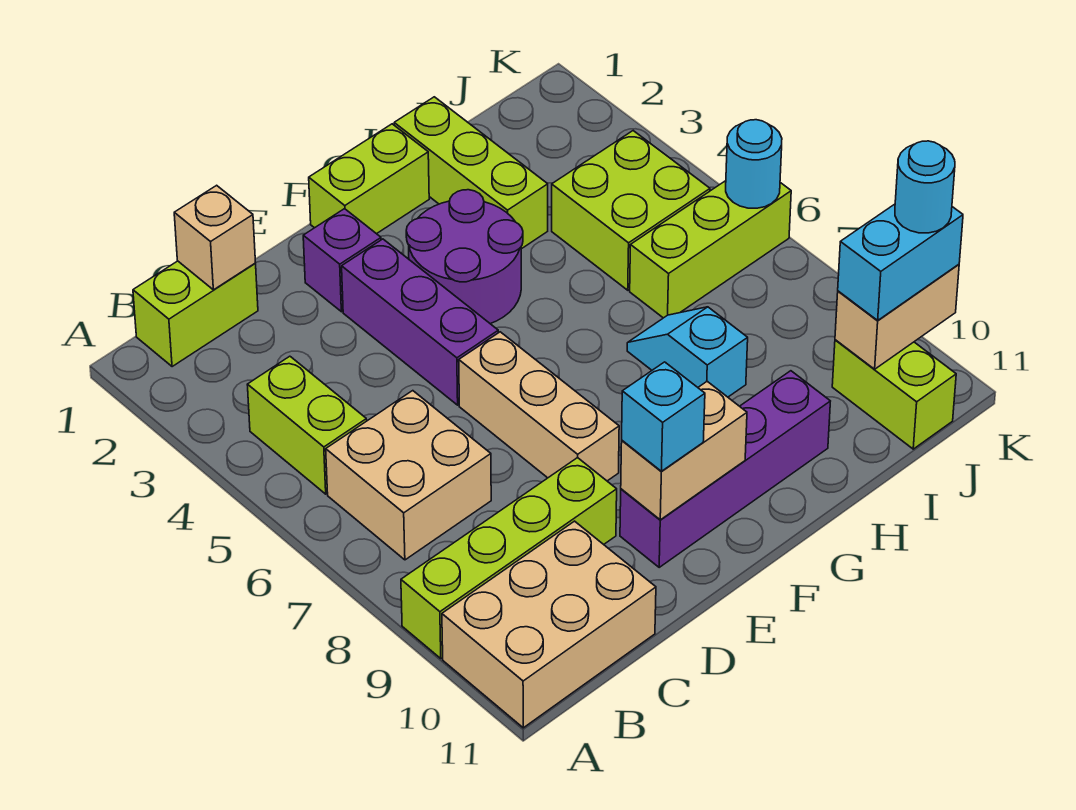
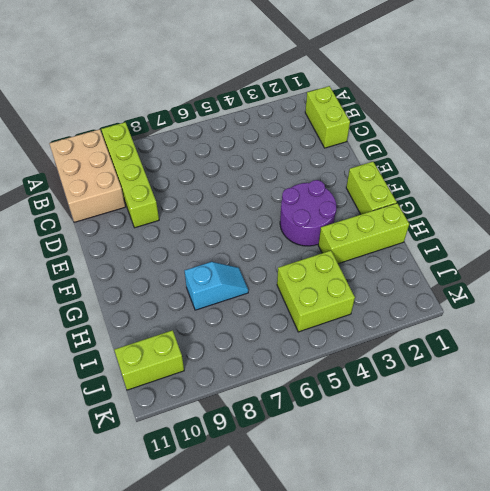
none -> lime 1x2 brick [247,356,367,494]
none -> tan 2x2 brick [326,391,491,560]
none -> purple 1x1 brick [303,209,381,312]

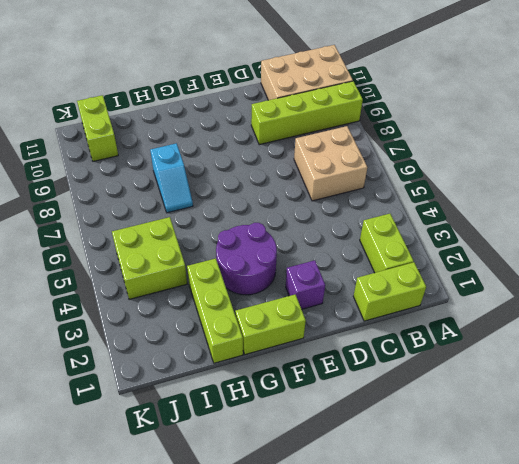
lime 1x2 brick [360,214,414,273] -> lime 1x2 brick moved to [247,356,367,494]
none -> purple 1x3 brick [342,239,498,405]
none -> tan 1x3 brick [459,332,619,481]
none -> purple 1x4 brick [620,371,830,567]

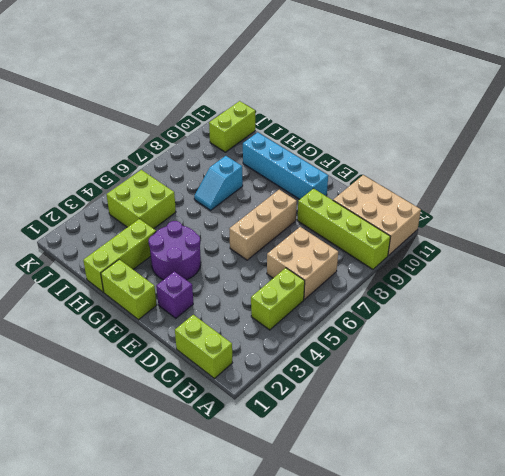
cyan 1x4 brick [243,132,328,199] -> purple 1x4 brick [620,371,830,567]
none -> purple 1x3 brick [342,239,498,405]
none -> lime 1x3 brick [630,181,791,318]
none -> tan 1x1 brick [174,185,256,290]

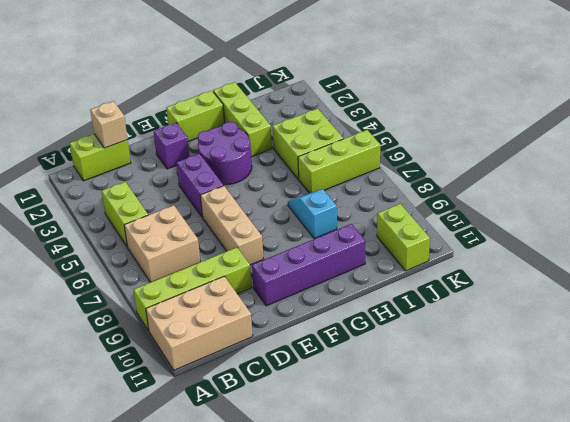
purple 1x2 brick [177,154,223,217] -> purple 1x3 brick [342,239,498,405]
none -> tan 1x2 brick [621,381,747,520]
none -> tan 1x2 brick [835,264,959,369]
none -> cyan 1x1 round brick [726,120,782,208]

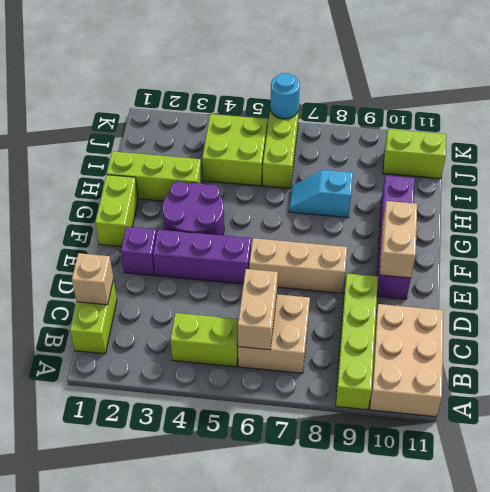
tan 1x2 brick [238,269,278,350] -> tan 1x2 brick moved to [835,264,959,369]
none -> cyan 1x1 brick [622,362,705,472]
none -> cyan 1x2 brick [838,204,963,320]
none -> cyan 1x1 round brick [895,141,955,233]

